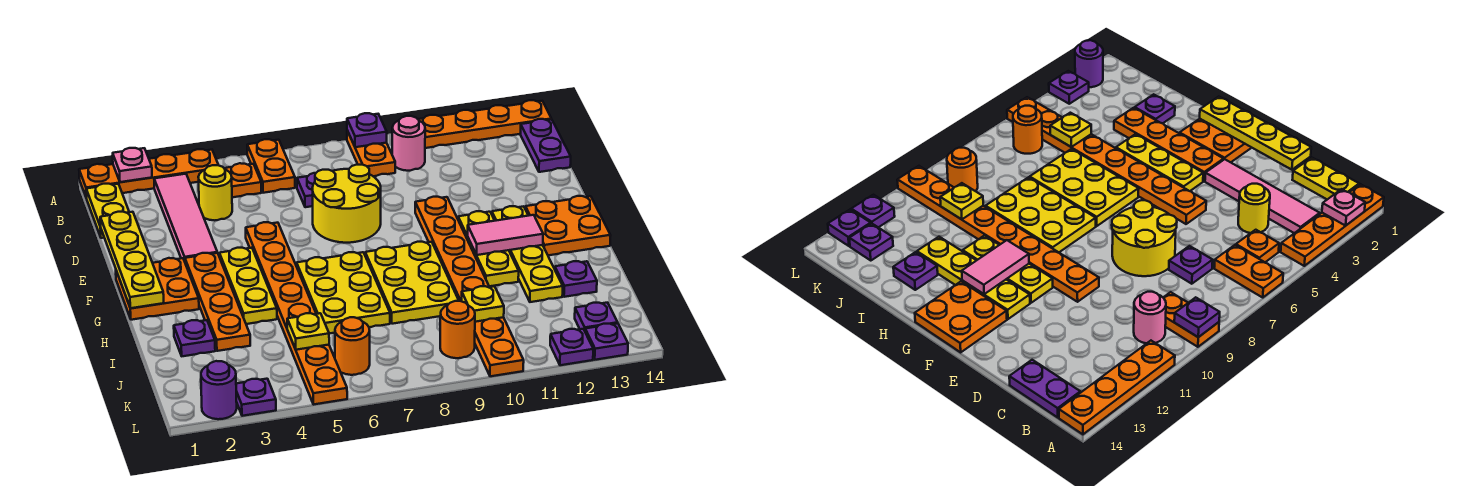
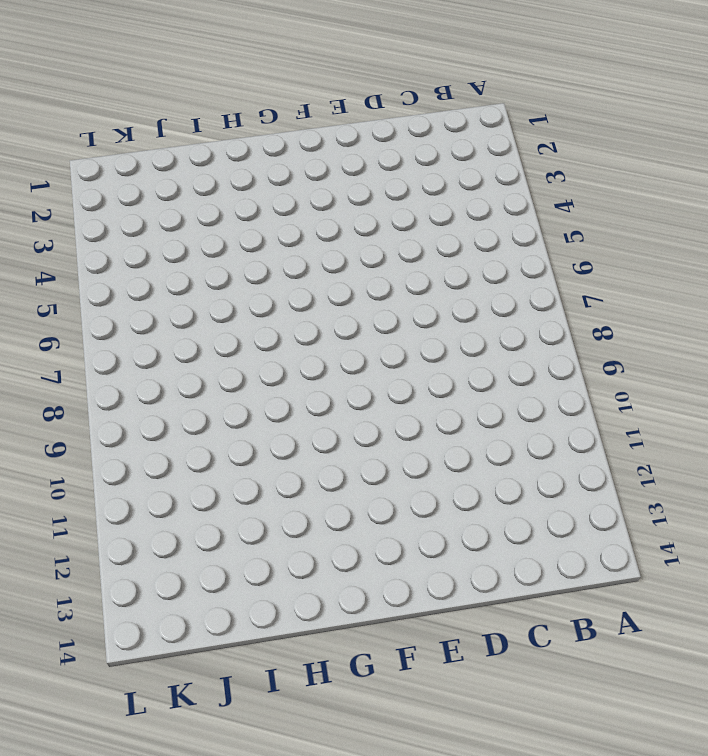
none -> orange 1x4 plate [79,149,218,198]
none -> orange 1x2 plate [247,139,295,193]
none -> orange 1x2 plate [347,131,395,176]
none -> orange 1x4 plate [418,100,551,148]

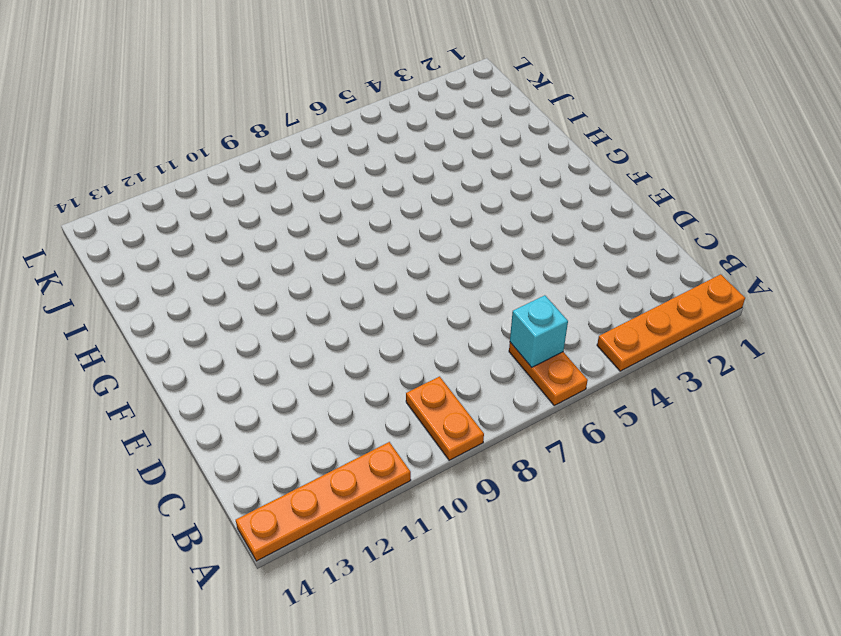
cyan 1x1 brick [510,295,568,367] -> none
none -> yellow 1x2 plate [86,184,129,238]
none -> pink 1x4 tile [154,174,217,261]
none -> orange 1x1 plate [224,163,261,197]
none -> pink 1x1 round brick [392,116,425,171]

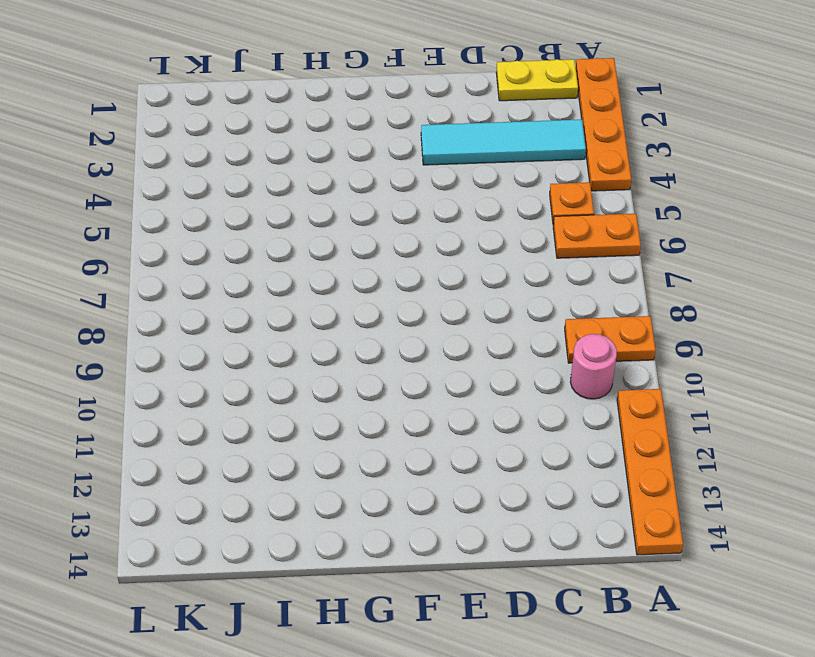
cyan 1x4 tile [421,119,586,165] -> pink 1x4 tile [154,174,217,261]
none -> purple 1x2 plate [521,119,571,172]
none -> yellow 1x1 round brick [198,165,232,220]
none -> purple 1x1 plate [297,173,316,207]
none -> yellow 2x2 round brick [312,165,381,243]

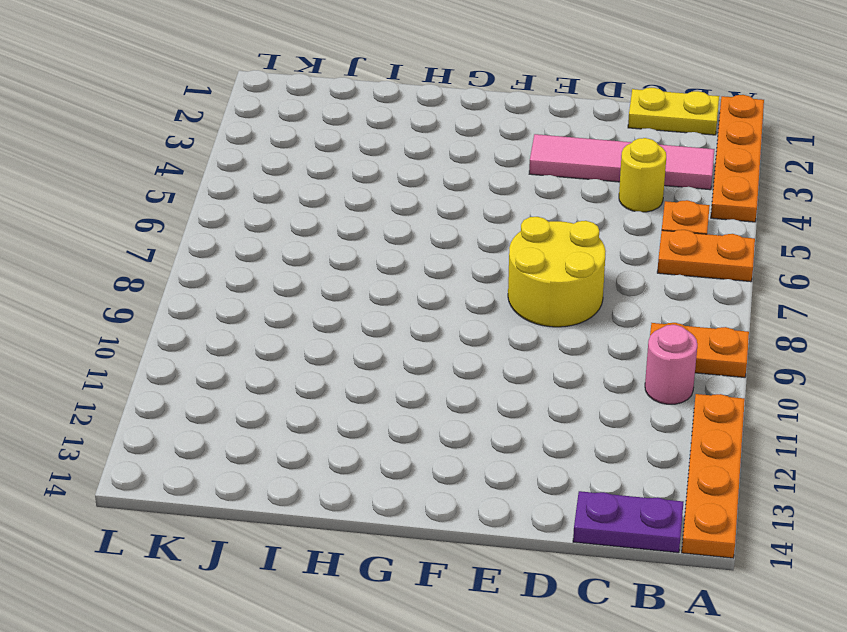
none -> purple 1x1 plate [297,173,316,207]
none -> orange 1x8 plate [246,222,347,404]
none -> orange 1x8 plate [415,197,524,376]
none -> orange 2x2 plate [116,258,199,320]

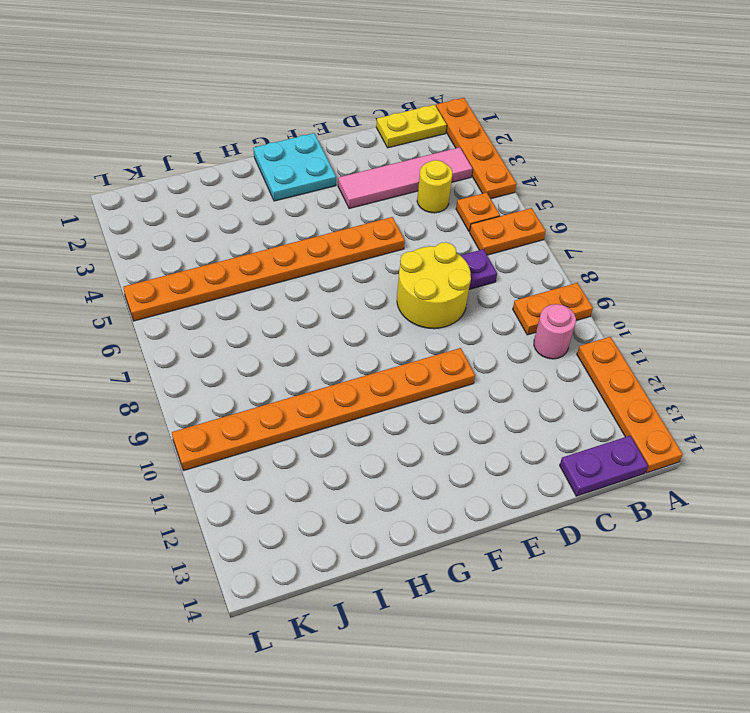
cyan 2x2 plate [253,133,336,201] -> orange 2x2 plate [116,258,199,320]
none -> orange 1x4 plate [185,253,250,351]
none -> yellow 1x3 plate [219,248,277,324]
none -> yellow 1x3 plate [458,211,519,286]
none -> yellow 1x4 plate [492,206,563,302]

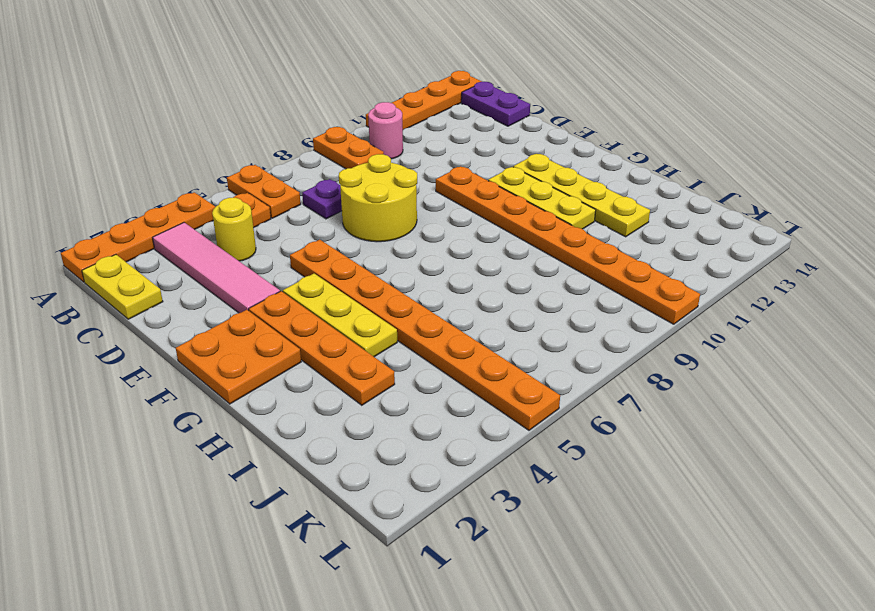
none -> orange 2x2 plate [525,196,611,255]
none -> yellow 2x3 plate [297,252,390,334]
none -> yellow 2x3 plate [365,242,459,324]
none -> purple 1x1 plate [174,320,215,356]

